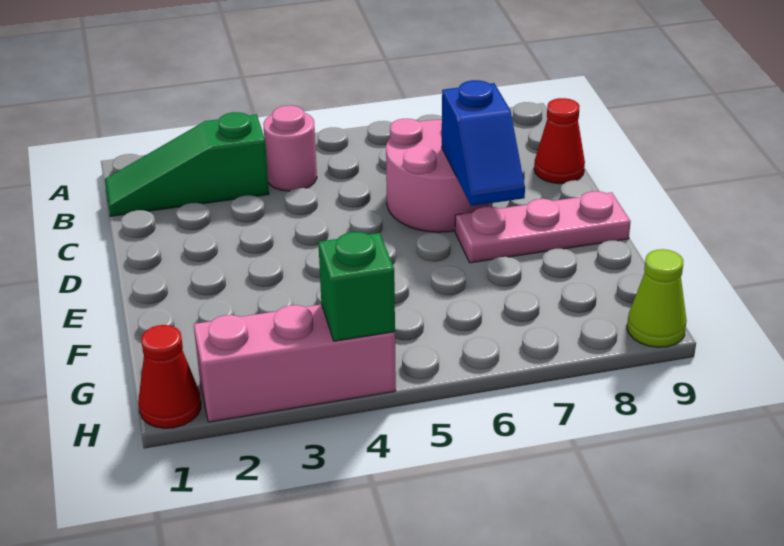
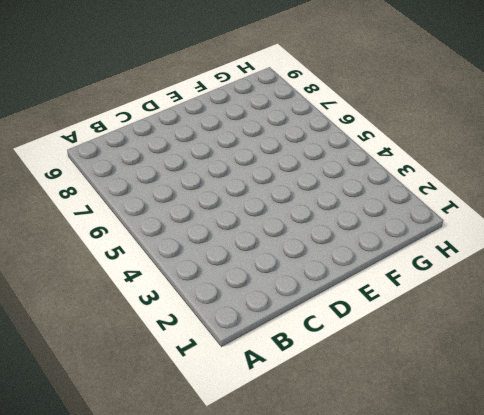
none -> green 1x3 slope [105,112,269,216]
none -> pink 1x1 round brick [263,106,317,191]

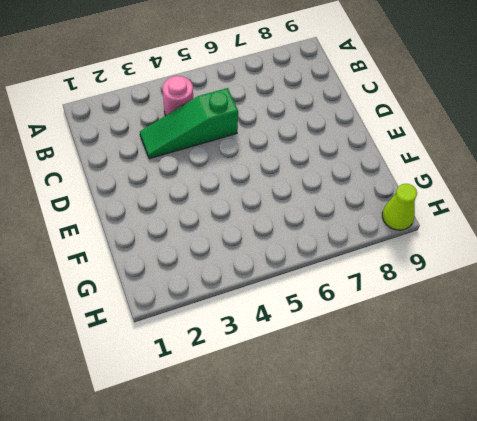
green 1x3 slope [140,88,238,159] -> green 1x3 slope moved to [105,112,269,216]
none -> pink 2x2 round brick [386,119,492,232]
none -> red 1x1 cone [534,98,585,184]

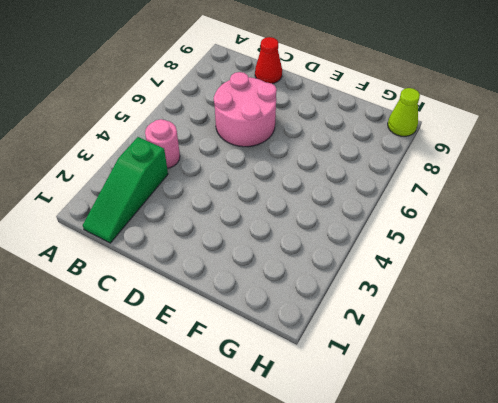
none -> pink 1x3 plate [455,191,631,263]
none -> red 1x1 cone [138,325,201,428]

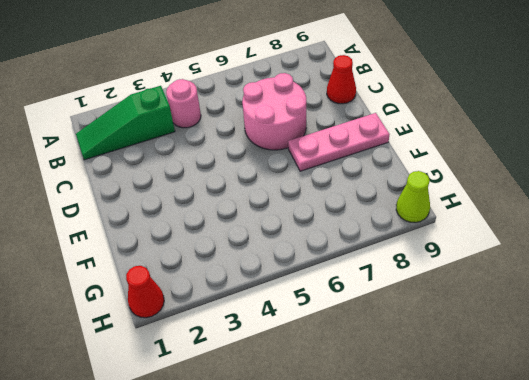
none -> pink 1x3 brick [194,304,396,422]
none -> blue 1x2 slope [442,80,525,206]

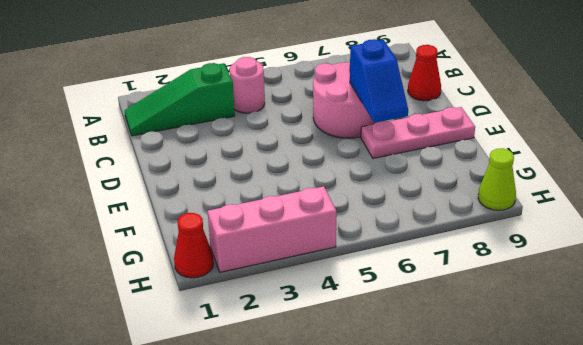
none -> green 1x1 brick [318,232,395,341]

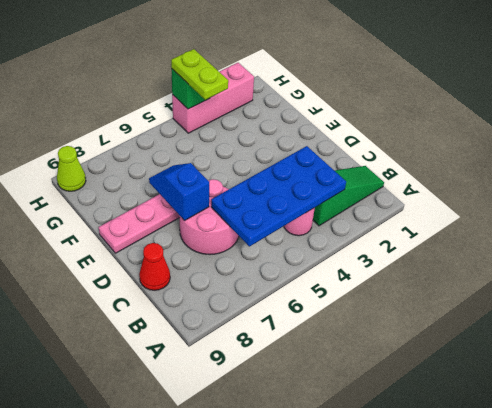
blue 2x4 plate [211,146,346,246] -> none
lime 1x2 plate [171,49,228,100] -> none
none -> red 1x1 cone [138,325,201,428]

